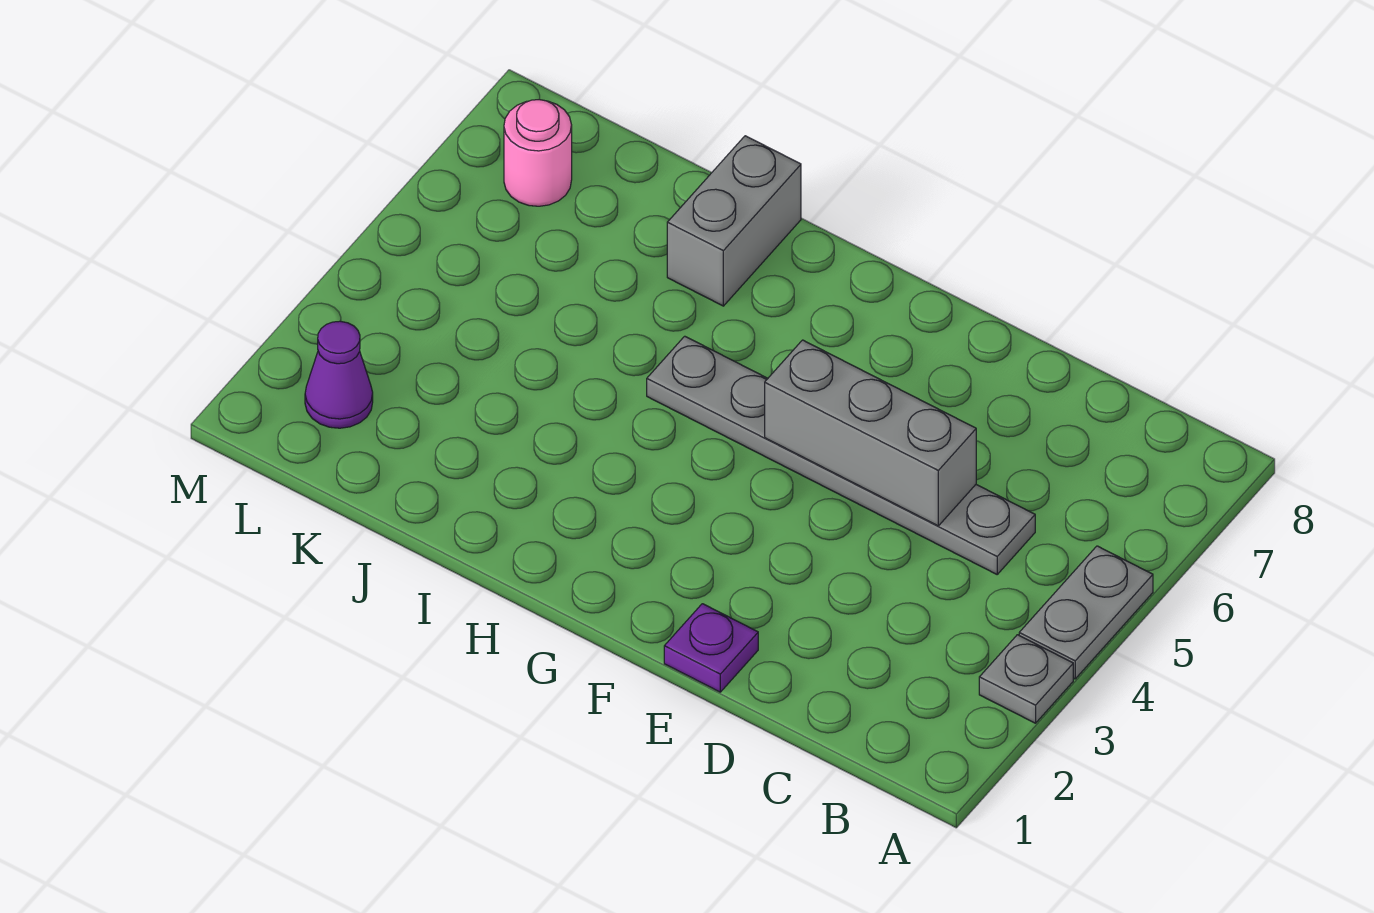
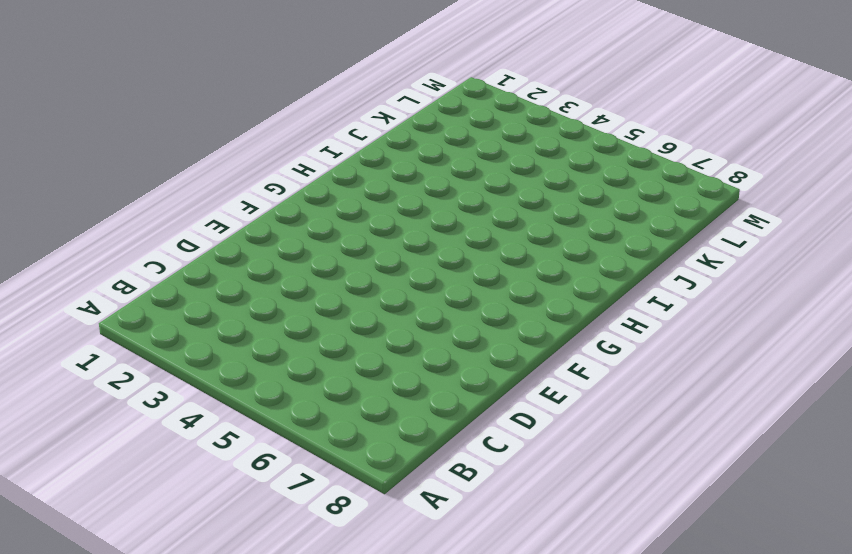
none -> grey 1x1 plate [979,635,1073,723]
none -> grey 1x2 plate [1019,546,1153,679]

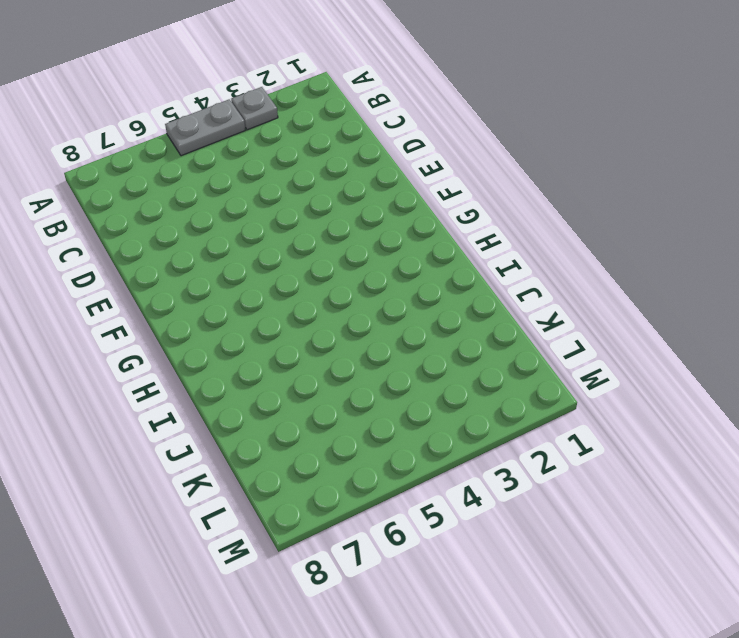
none -> grey 1x6 plate [647,336,1035,574]
none -> purple 1x1 plate [664,604,758,692]

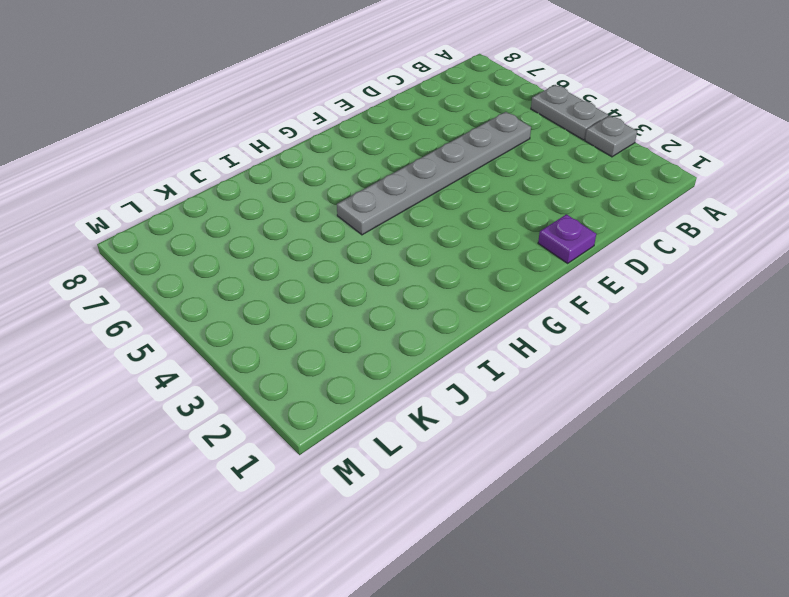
none -> grey 1x2 brick [667,136,801,306]
none -> purple 1x1 cone [305,321,373,428]

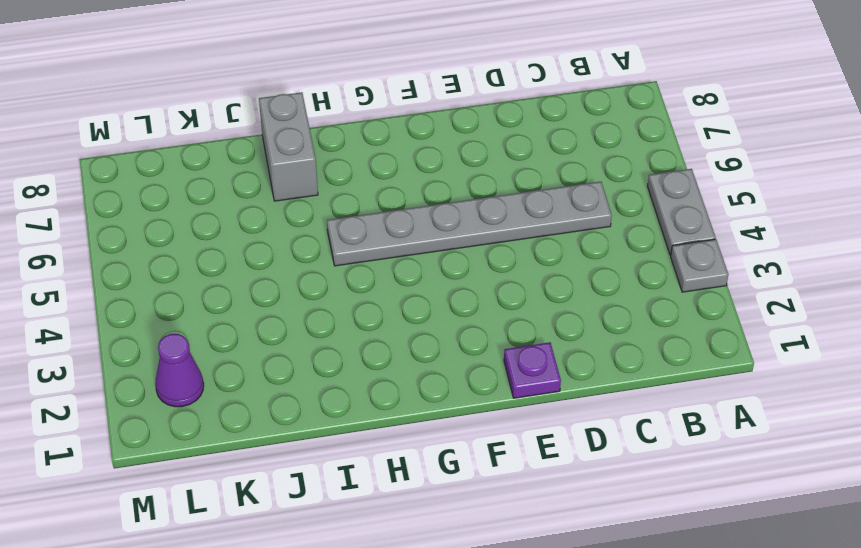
none -> pink 1x1 round brick [504,99,572,206]
none -> grey 1x3 brick [765,340,976,526]

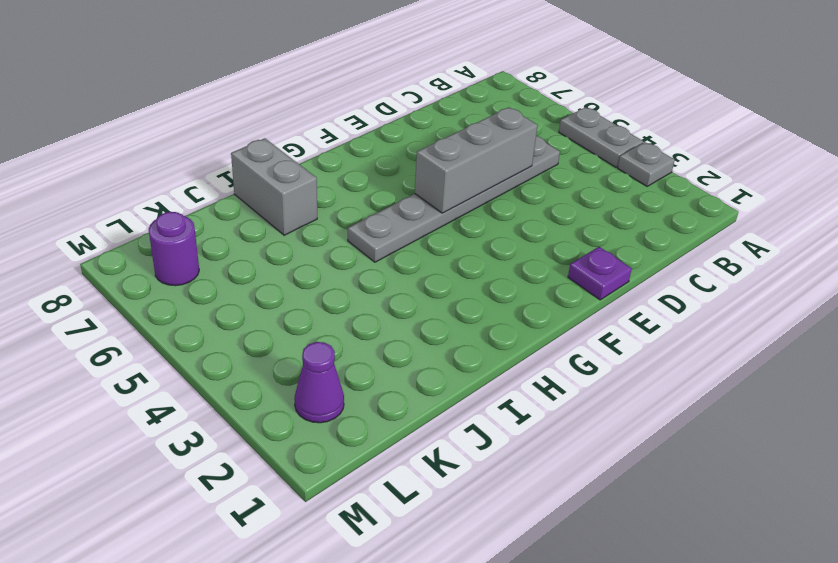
purple 1x1 round brick [149,212,199,286] -> pink 1x1 round brick [504,99,572,206]

